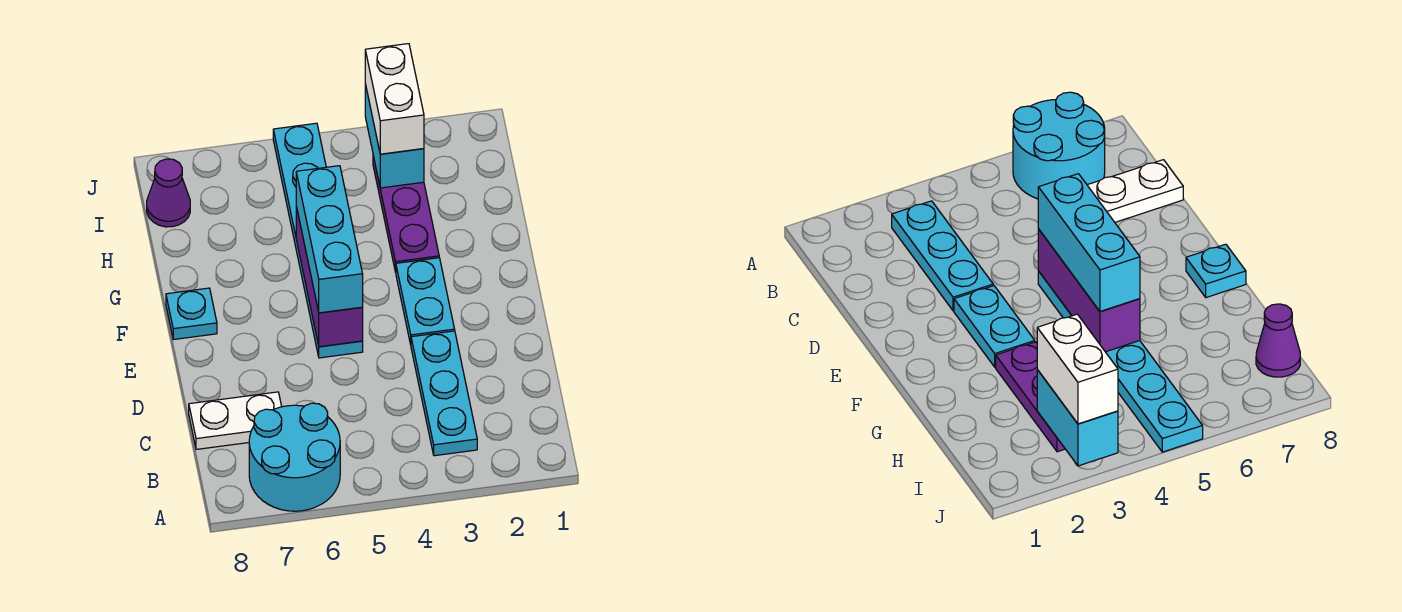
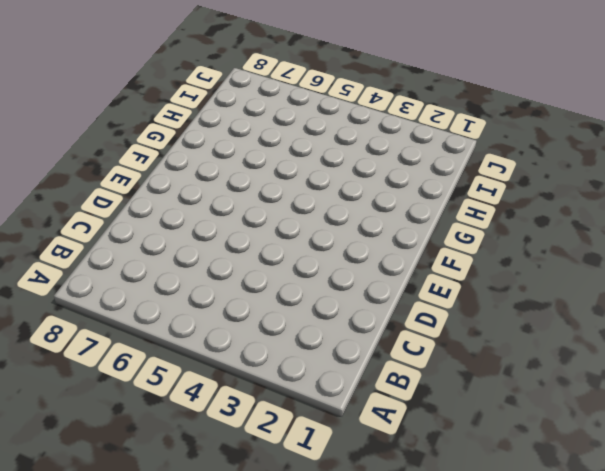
none -> cyan 2x2 round brick [249,403,340,511]
none -> cyan 1x3 plate [411,331,477,456]
none -> white 1x2 plate [189,392,282,449]

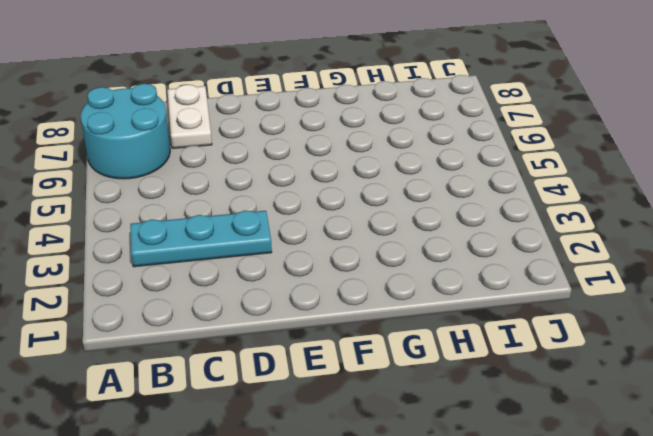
none -> cyan 1x2 plate [396,258,455,344]
none -> cyan 1x6 plate [273,123,363,358]
none -> cyan 1x1 plate [166,288,217,340]

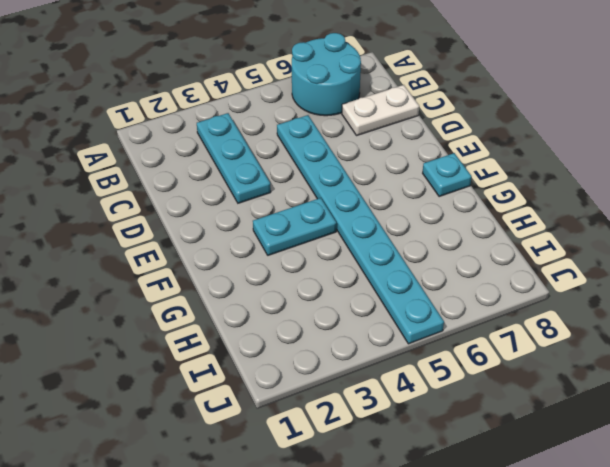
cyan 1x8 plate [277,115,444,344] -> cyan 1x6 plate [273,123,363,358]
cyan 1x2 plate [253,198,336,255] -> cyan 1x2 plate turned to [396,258,455,344]
none -> purple 1x3 plate [373,156,439,272]
none -> purple 1x1 cone [147,159,190,227]
none -> purple 1x3 brick [296,207,363,347]

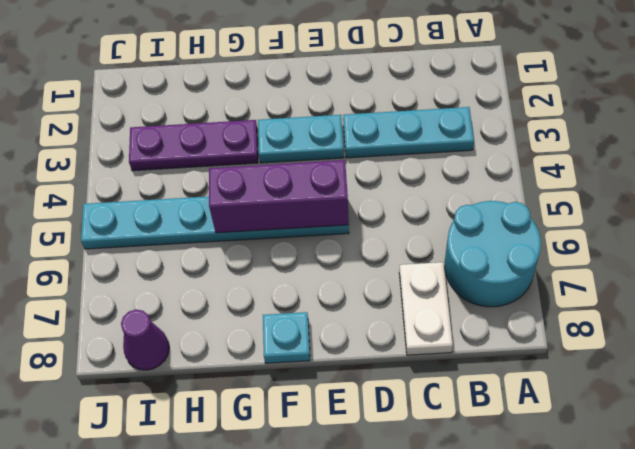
none -> cyan 1x2 brick [365,84,424,188]
none -> cyan 1x3 brick [296,166,363,313]
none -> white 1x2 brick [365,44,424,154]

